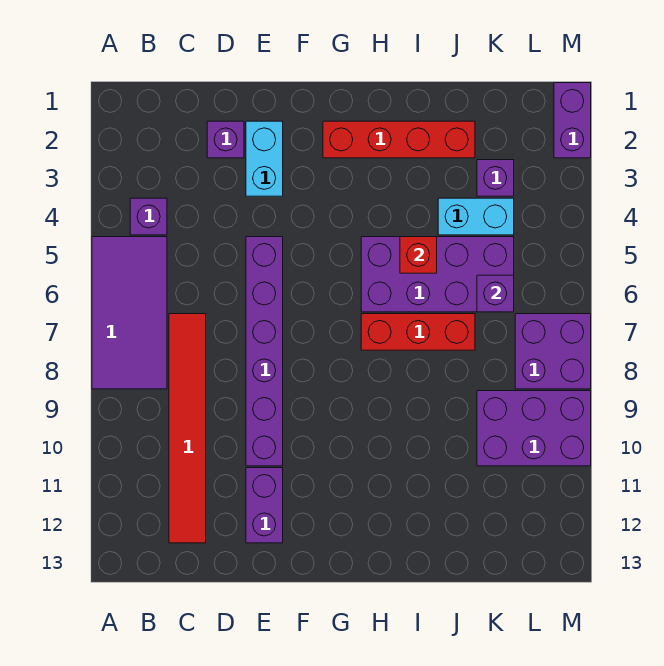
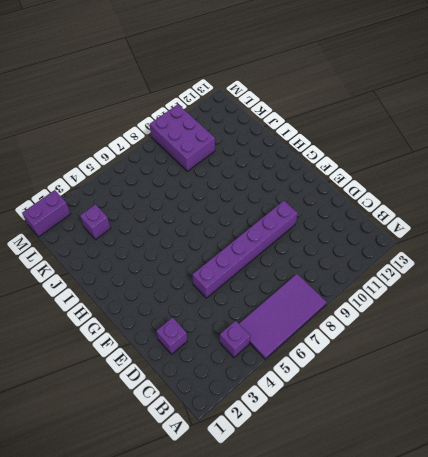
none -> red 1x6 tile [169,314,206,543]
none -> cyan 1x2 brick [246,121,283,196]
none -> purple 1x2 brick [246,468,283,543]

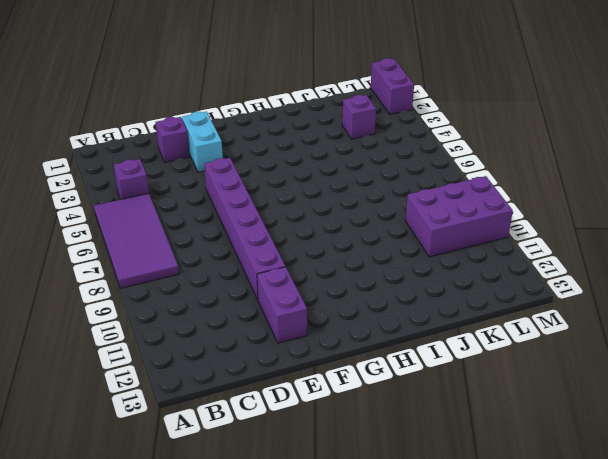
none -> red 1x6 tile [169,314,206,543]
none -> red 1x4 brick [323,121,475,158]
none -> purple 2x4 brick [361,237,514,312]

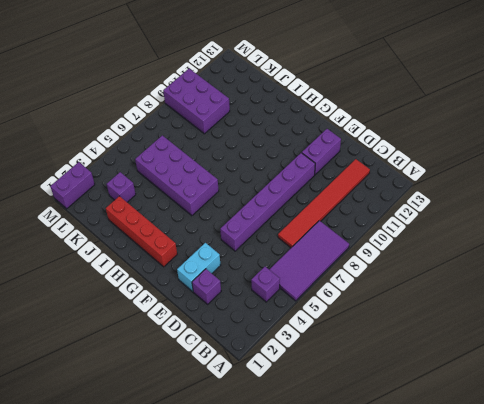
none -> red 1x3 brick [361,314,475,350]
none -> cyan 1x2 brick [438,198,514,235]
none -> purple 2x2 brick [515,314,591,389]

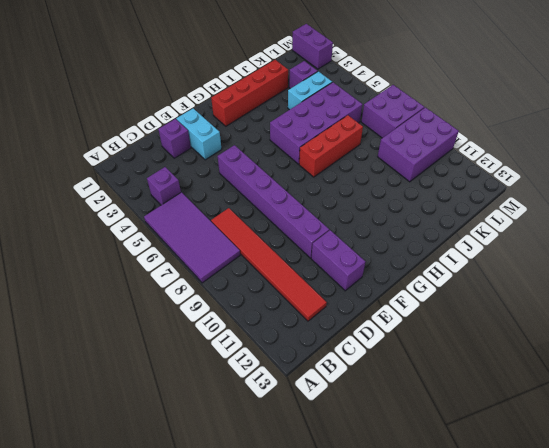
none -> red 1x1 brick [400,237,437,273]
none -> purple 1x1 brick [477,275,514,312]

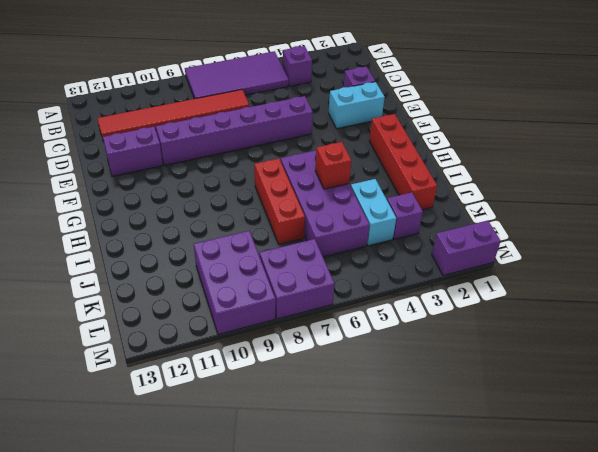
none -> purple 1x1 brick [477,275,514,312]

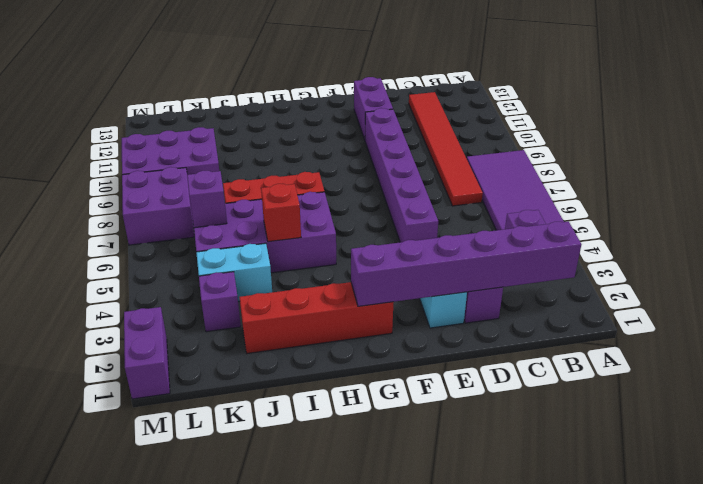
purple 1x6 brick [351,221,581,306] -> none

